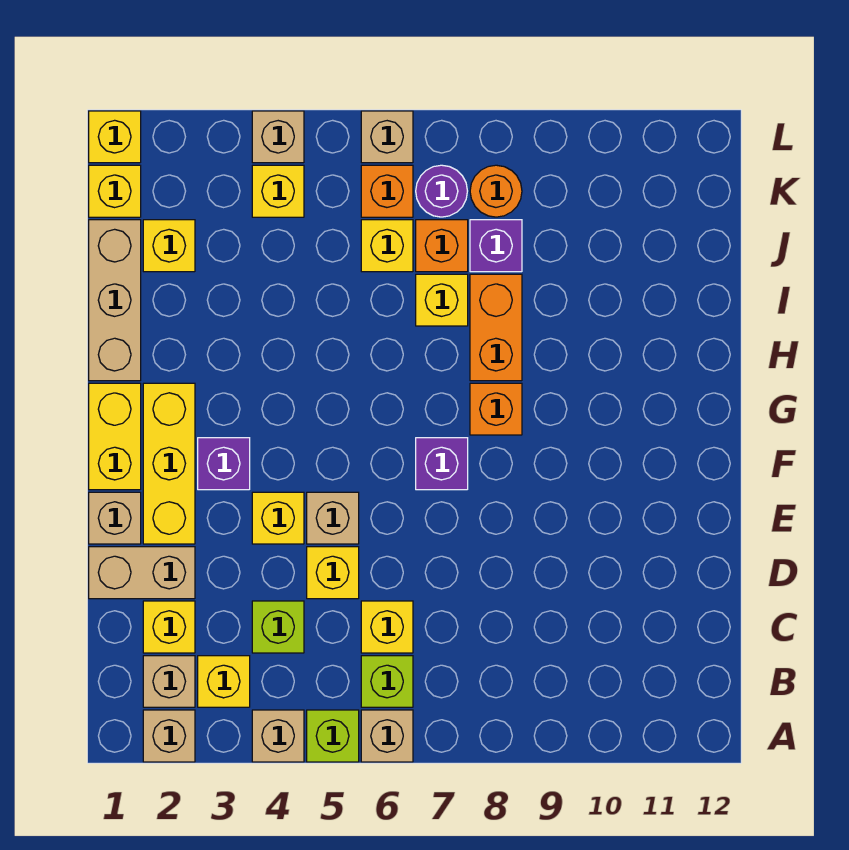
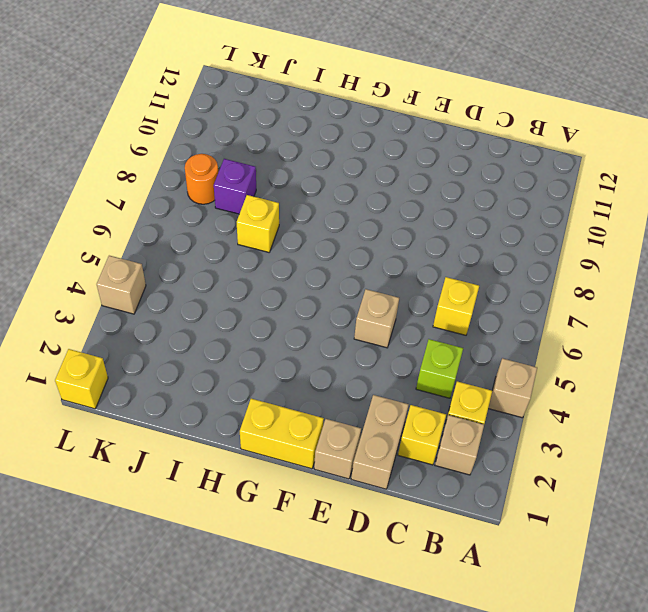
none -> tan 1x1 brick [143,710,195,762]
none -> lime 1x1 brick [307,710,359,762]
none -> tan 1x1 brick [361,710,413,762]
none -> lime 1x1 brick [361,656,413,707]

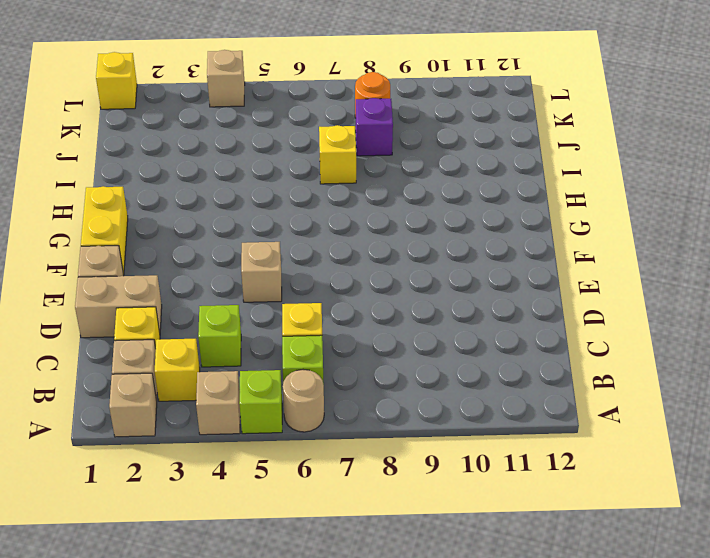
tan 1x1 round brick [283,370,324,432] -> tan 1x1 brick [361,710,413,762]
none -> yellow 1x1 brick [307,547,359,599]
none -> yellow 1x3 brick [143,383,195,544]
none -> yellow 1x1 brick [252,492,304,544]
none -> purple 1x1 brick [198,438,250,490]

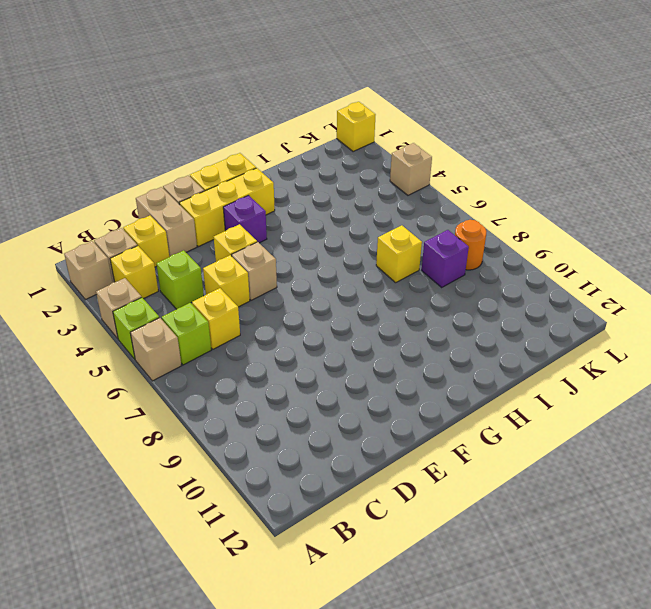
none -> purple 1x1 brick [416,438,468,490]
none -> orange 1x1 brick [470,383,522,435]
none -> tan 1x3 brick [89,220,141,381]
none -> orange 1x2 brick [470,274,522,381]

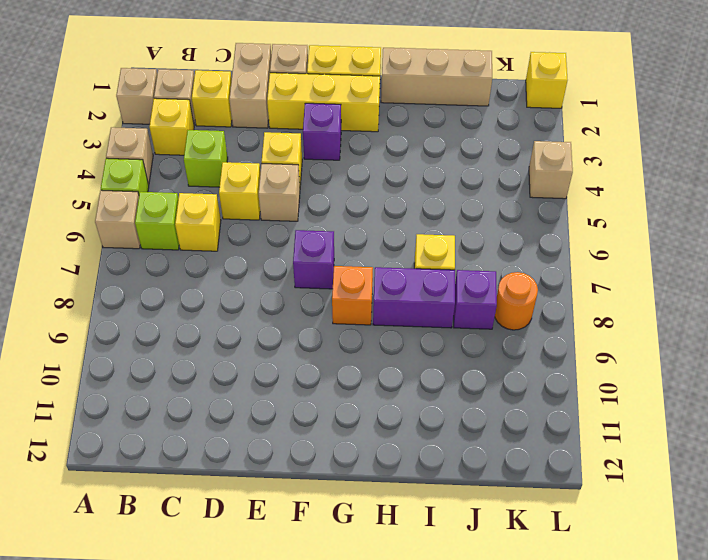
purple 1x2 brick [373,267,455,328] -> orange 1x2 brick [470,274,522,381]
none -> yellow 1x1 brick [143,220,195,272]
none -> yellow 1x1 brick [361,220,413,272]
none -> orange 1x1 brick [416,220,468,272]
none -> yellow 1x1 brick [89,165,141,217]

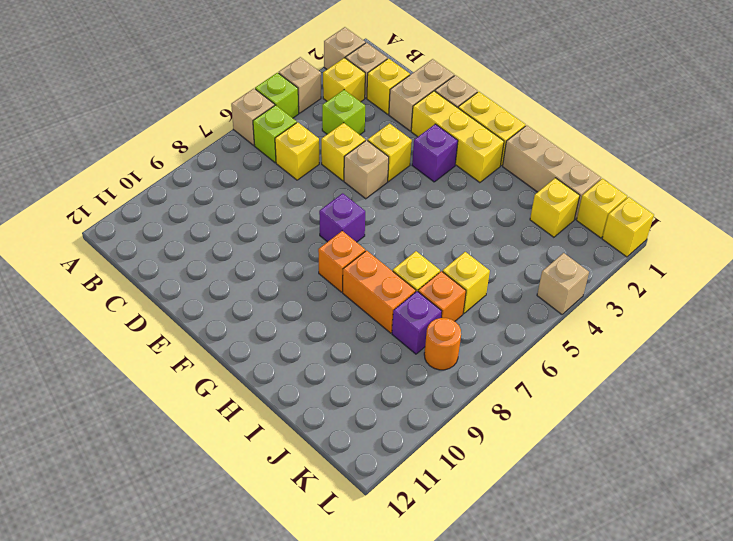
none -> yellow 1x1 brick [252,165,304,217]
none -> orange 1x1 brick [361,165,413,217]
none -> purple 1x1 round brick [416,165,467,217]
none -> tan 1x1 brick [361,111,413,163]

